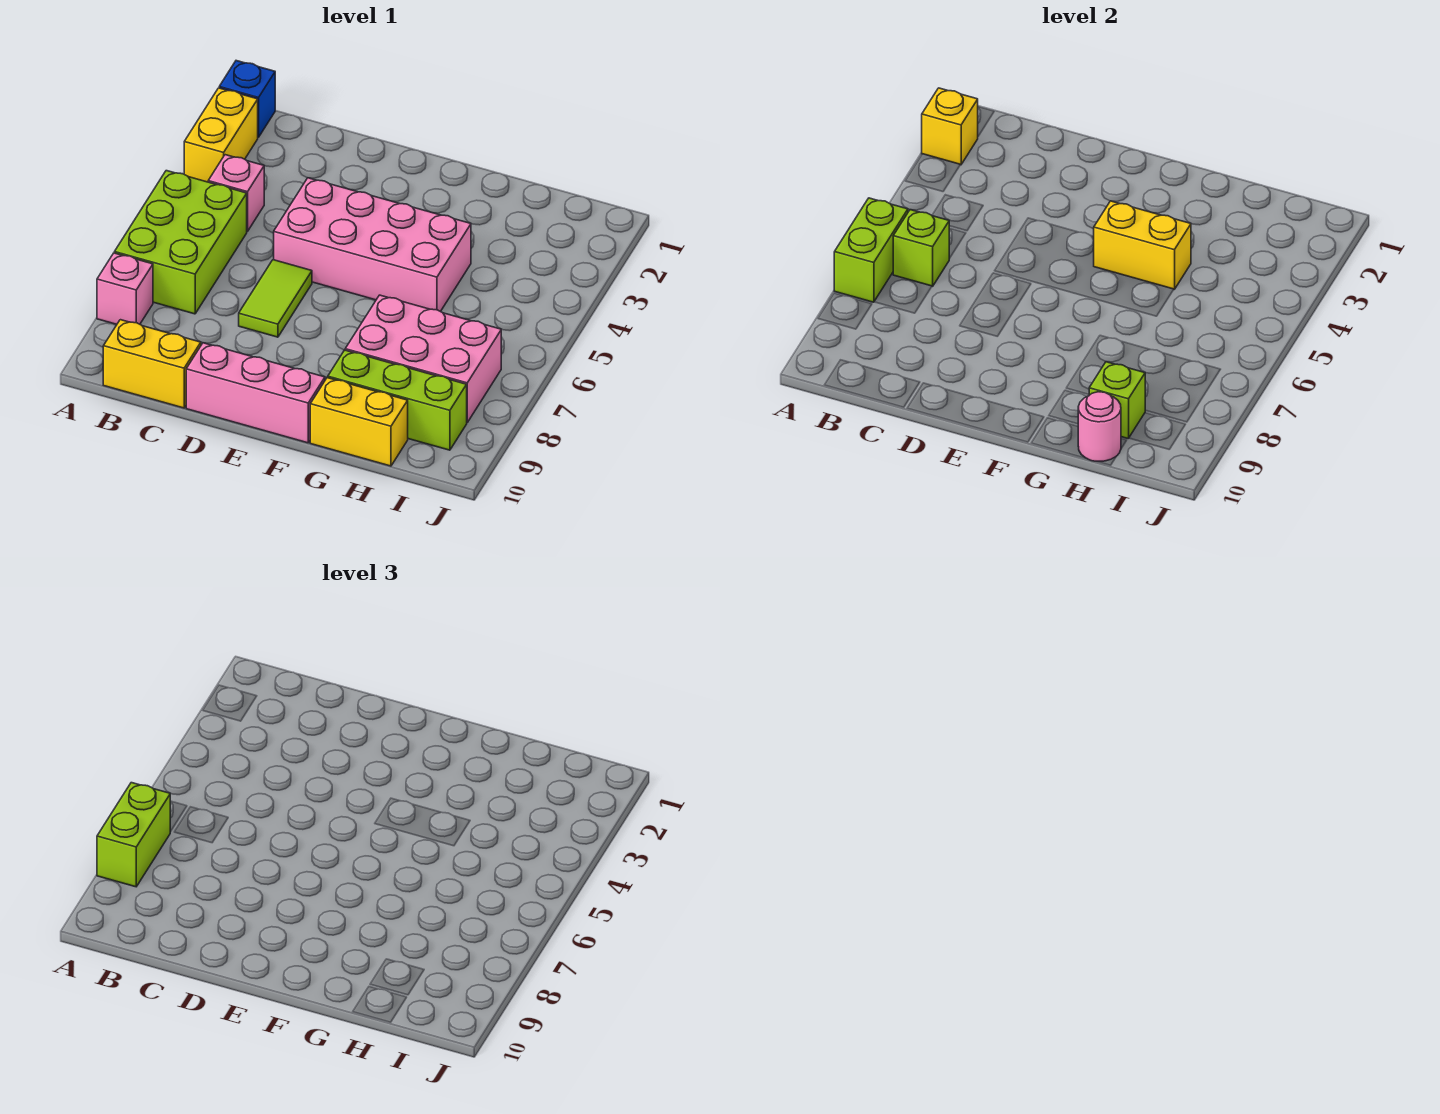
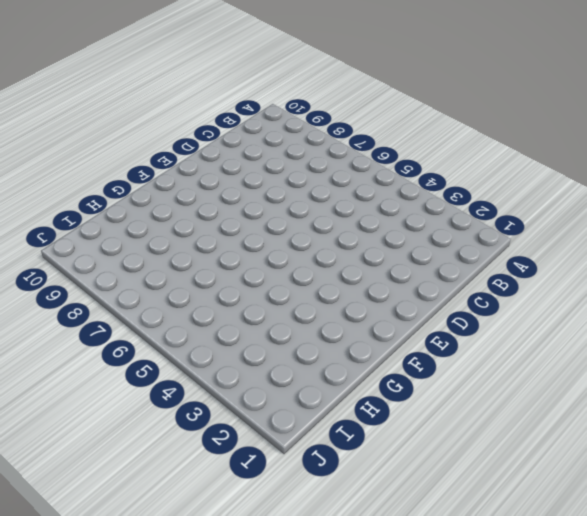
none -> blue 1x1 brick [219,61,275,137]
none -> yellow 1x2 brick [184,88,258,182]
none -> lime 2x3 brick [114,171,247,314]

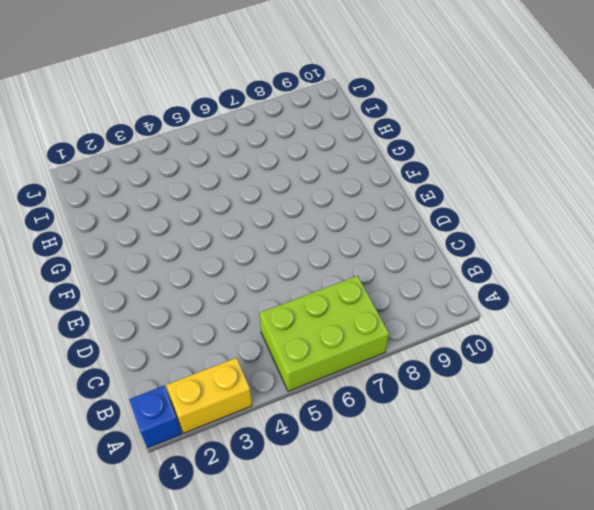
none -> pink 1x1 brick [97,253,153,324]
none -> pink 1x1 brick [208,155,264,231]
none -> yellow 1x2 brick [103,320,201,408]

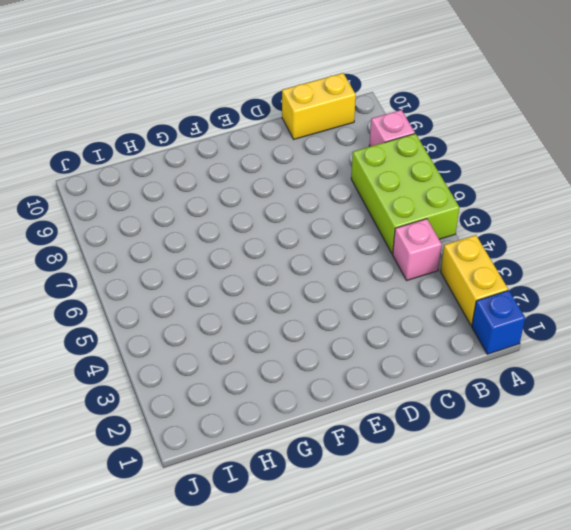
none -> pink 2x4 brick [273,178,471,311]
none -> lime 1x2 tile [239,260,312,337]
none -> pink 1x3 brick [186,343,325,443]

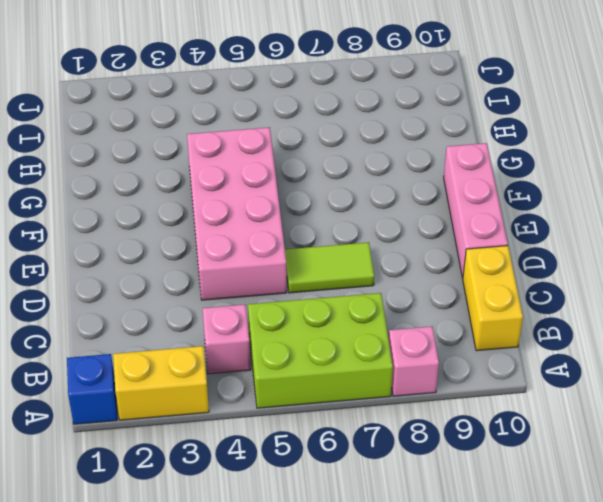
none -> pink 2x3 brick [345,295,501,422]
none -> lime 1x3 brick [328,350,467,450]
none -> yellow 1x2 brick [310,378,408,466]

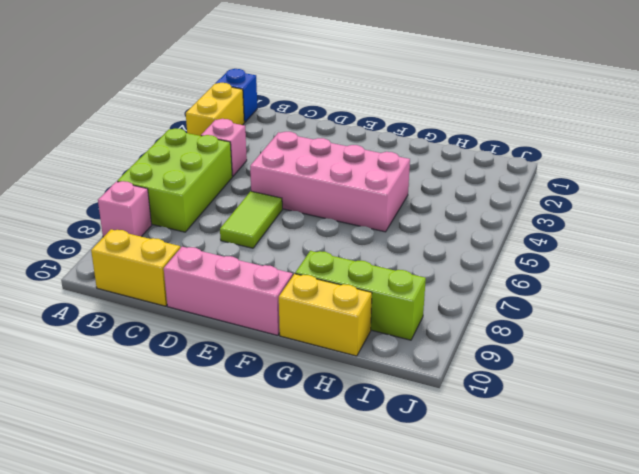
none -> pink 2x3 brick [345,295,501,422]
none -> yellow 1x1 brick [922,88,978,165]
none -> lime 1x2 brick [834,198,908,302]

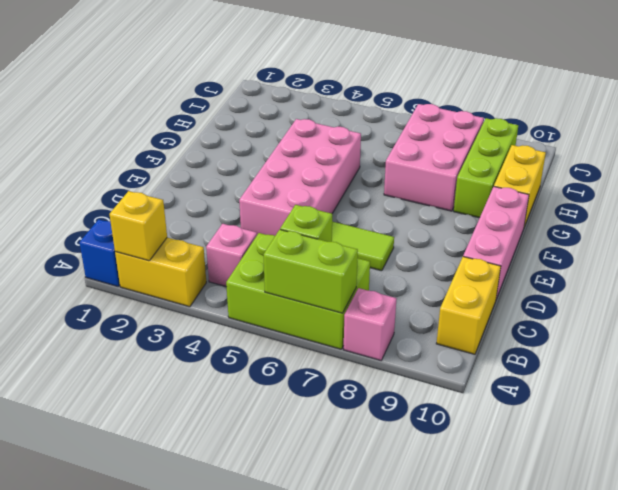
none -> yellow 1x2 brick [1094,201,1191,289]
none -> lime 1x1 brick [1089,362,1146,439]
none -> pink 1x1 round brick [1078,392,1121,461]

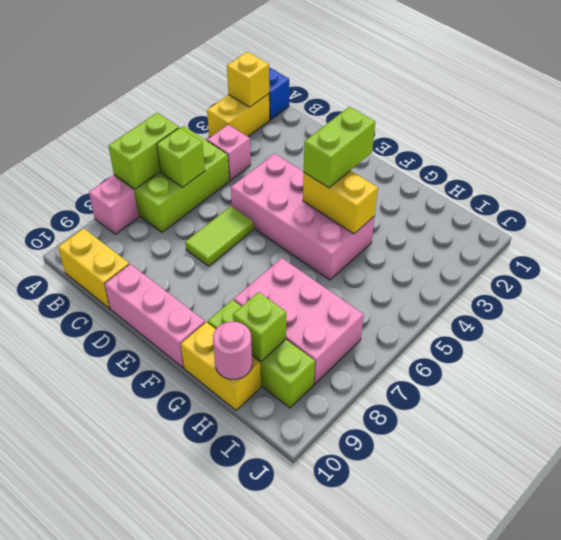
lime 1x2 brick [304,107,375,188] -> lime 1x2 brick moved to [97,783,170,887]

